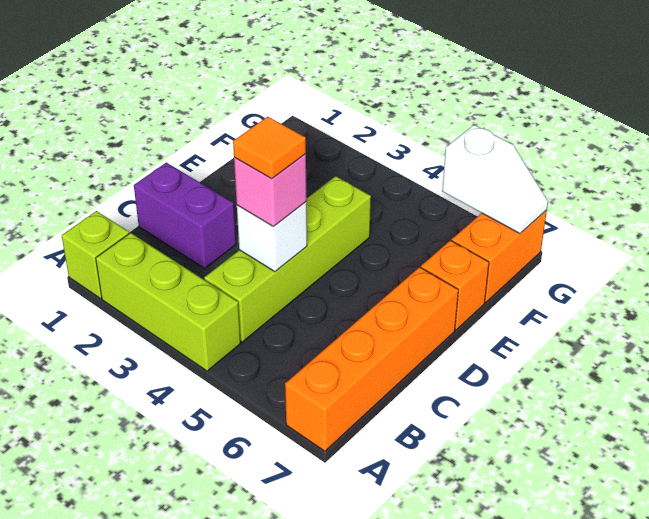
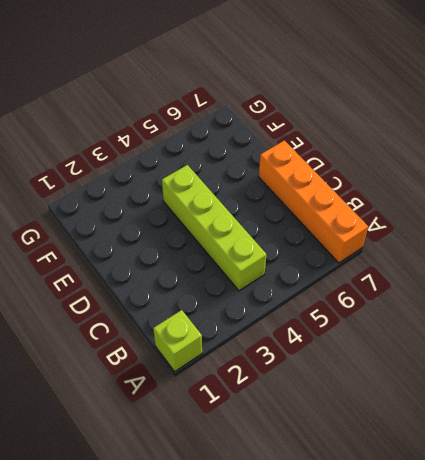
none -> lime 1x3 brick [96,233,241,371]
none -> purple 1x2 brick [134,163,236,268]

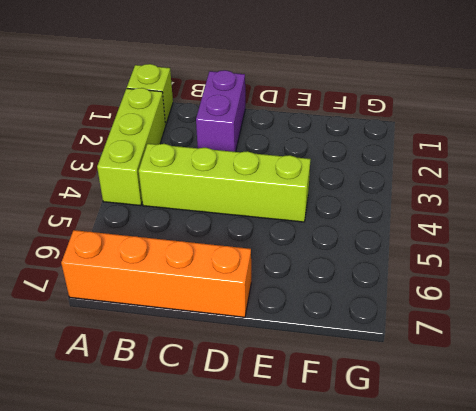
none -> orange 1x1 brick [421,240,489,330]
none -> orange 1x2 brick [452,210,547,302]

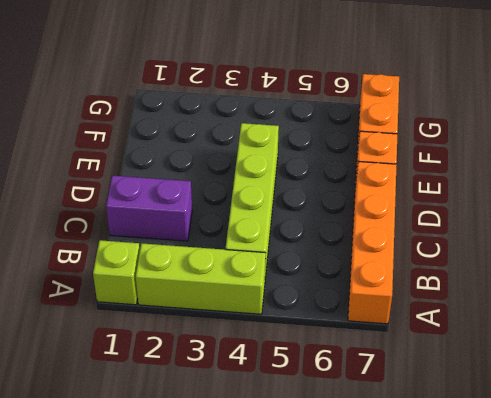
none -> white 1x1 brick [237,202,307,272]
none -> white 1x2 slope [442,125,548,234]

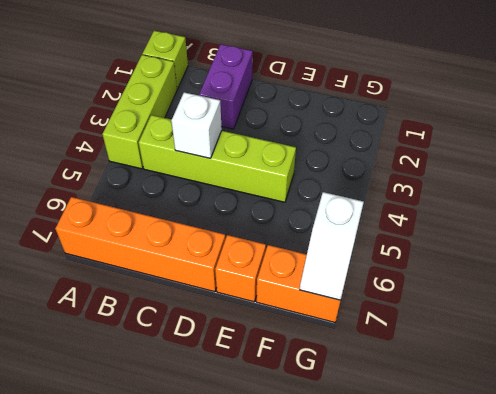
none -> pink 1x1 brick [234,154,307,226]
none -> orange 1x1 tile [233,117,306,179]

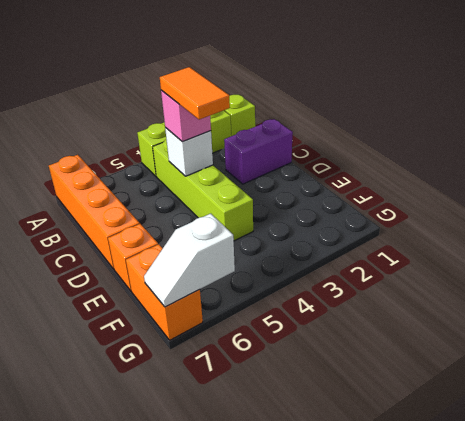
orange 1x2 tile [160,67,230,120] -> orange 1x1 tile [233,117,306,179]

